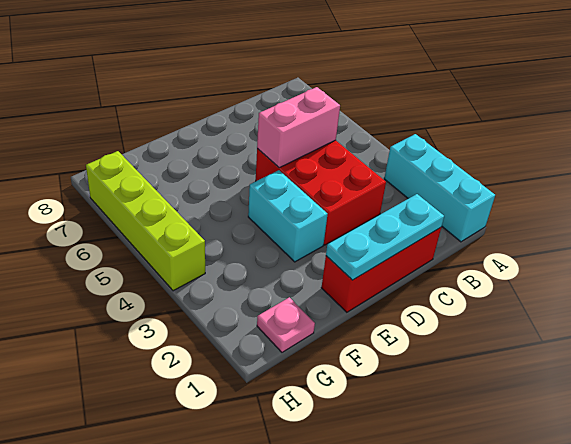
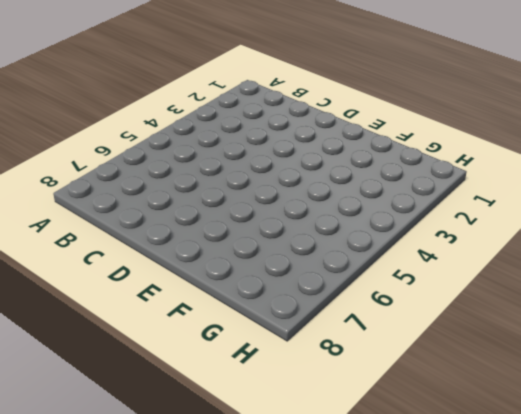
none -> cyan 1x3 brick [384,134,495,242]
none -> red 1x3 brick [321,228,441,312]

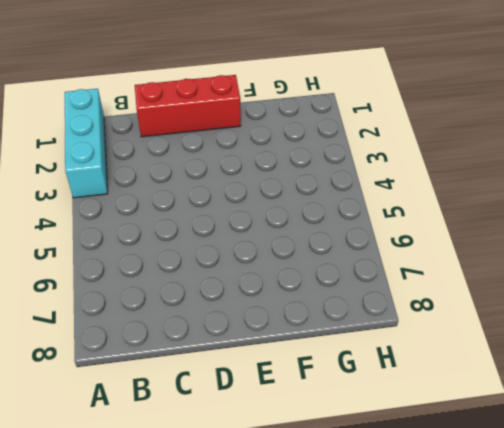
none -> red 2x3 brick [256,140,386,245]
none -> cyan 1x2 brick [248,170,327,262]

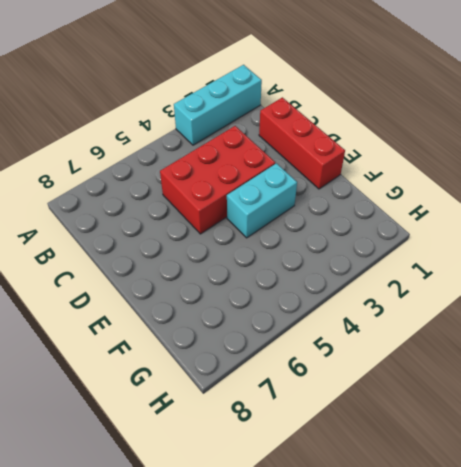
none -> pink 1x1 plate [257,297,315,352]
none -> lime 1x4 brick [86,151,205,291]

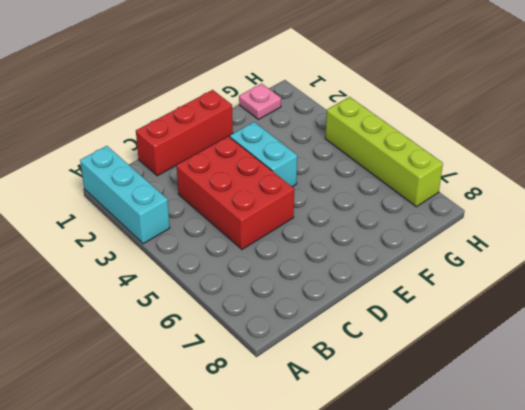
none -> cyan 1x3 plate [326,194,444,280]
none -> pink 1x2 brick [257,87,340,168]

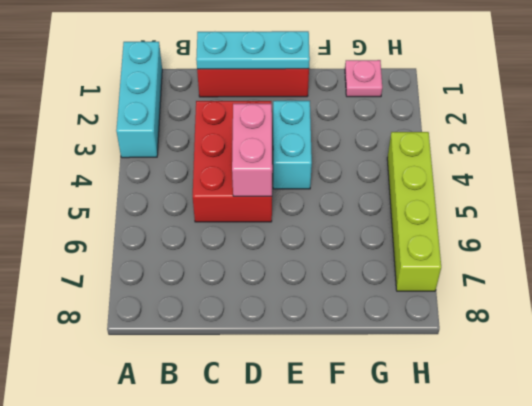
pink 1x2 brick [232,104,272,196] -> pink 1x2 brick turned to [257,87,340,168]

